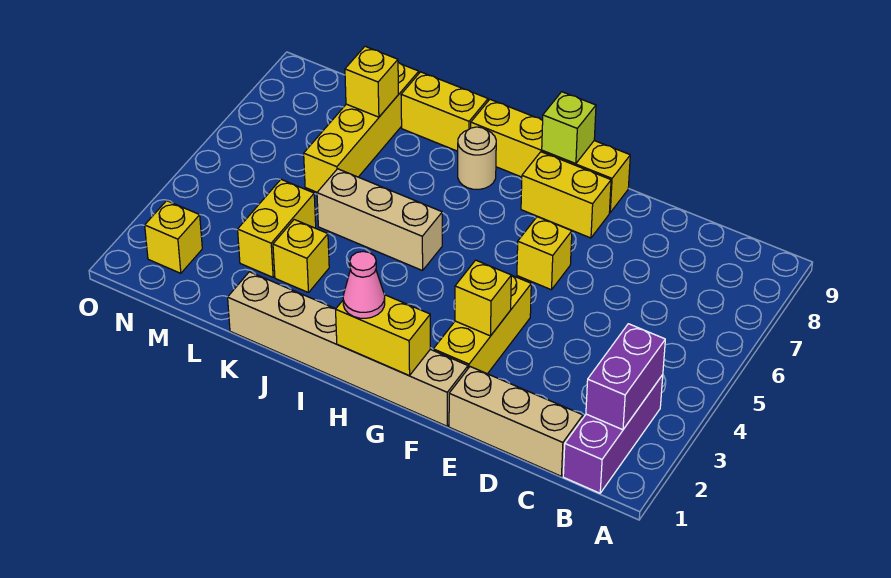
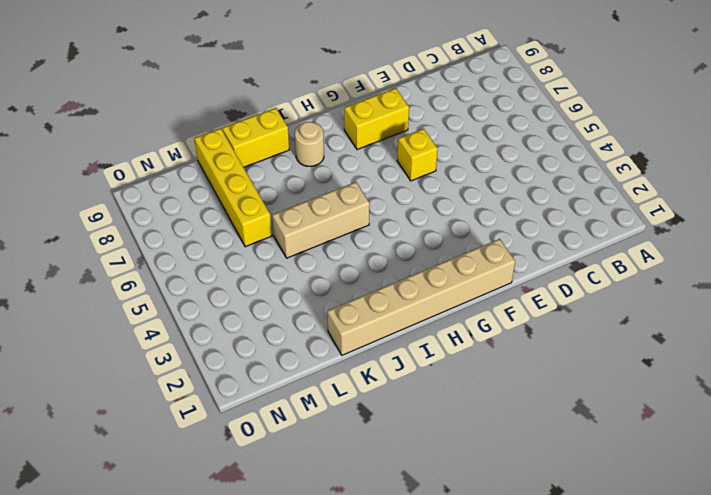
none -> purple 1x3 brick [563,375,663,493]
none -> tan 1x3 brick [449,367,583,476]
none -> yellow 1x3 brick [433,275,531,374]

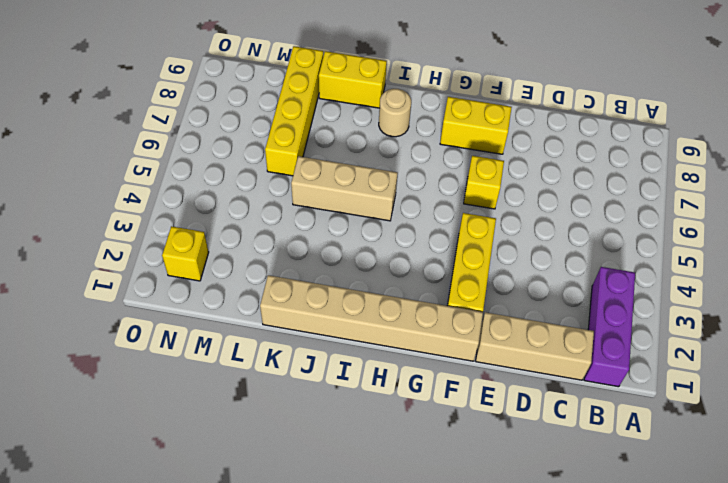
none -> yellow 1x4 brick [471,99,630,213]
none -> yellow 1x1 brick [273,220,329,293]
none -> yellow 1x2 brick [238,179,316,277]

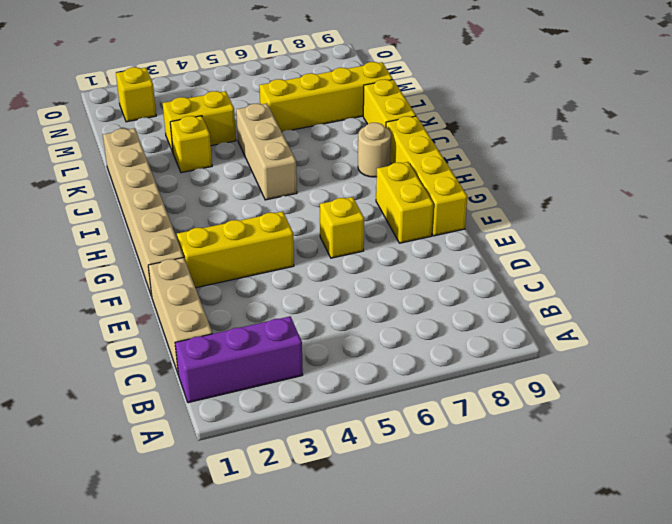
none -> purple 1x2 brick [586,324,665,430]
none -> yellow 1x1 brick [455,260,511,336]
none -> yellow 1x2 brick [336,295,430,376]

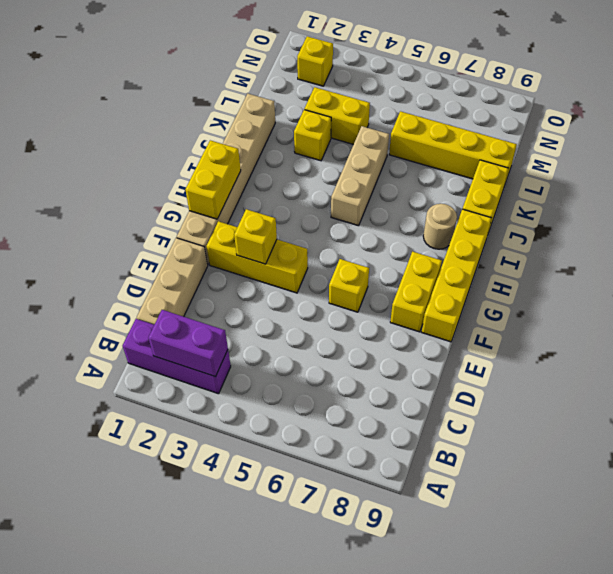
none -> lime 1x1 brick [542,92,596,164]
none -> yellow 1x1 brick [345,46,399,117]
none -> pink 1x1 cone [343,251,385,318]

